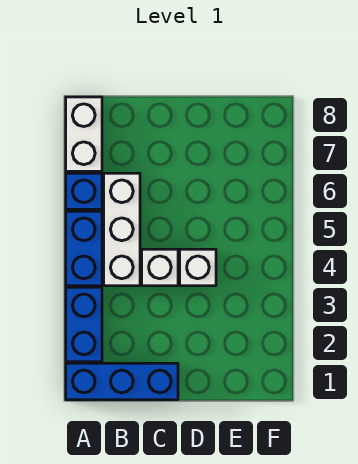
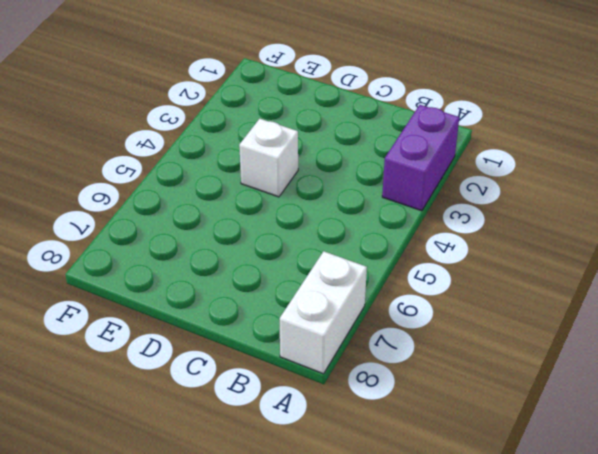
purple 1x2 brick [382,105,459,211] -> blue 1x2 brick [66,287,102,362]
none -> blue 1x3 brick [66,363,178,400]
none -> blue 1x2 brick [66,211,102,286]

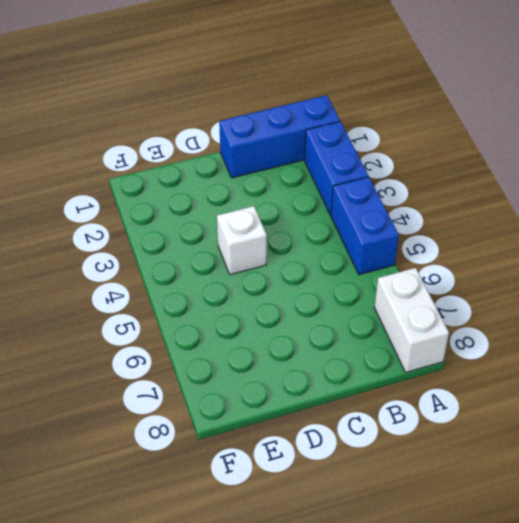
none -> blue 1x1 brick [66,173,102,209]
none -> white 1x3 brick [104,173,140,286]

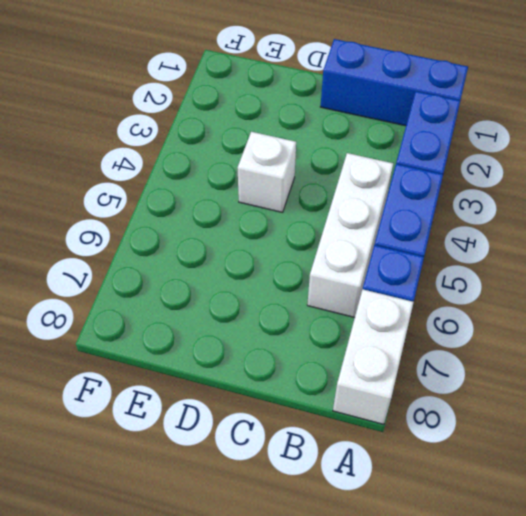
none -> white 1x1 brick [142,249,178,286]

